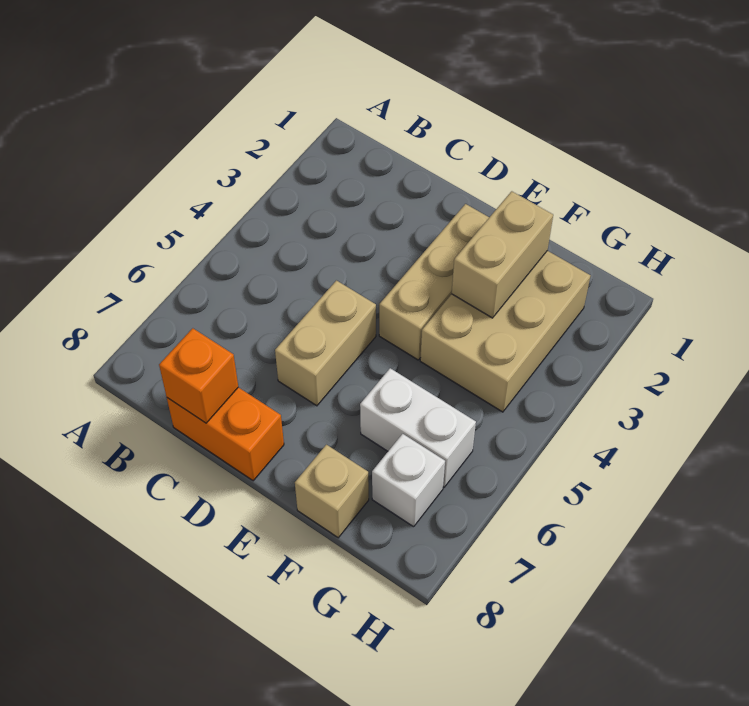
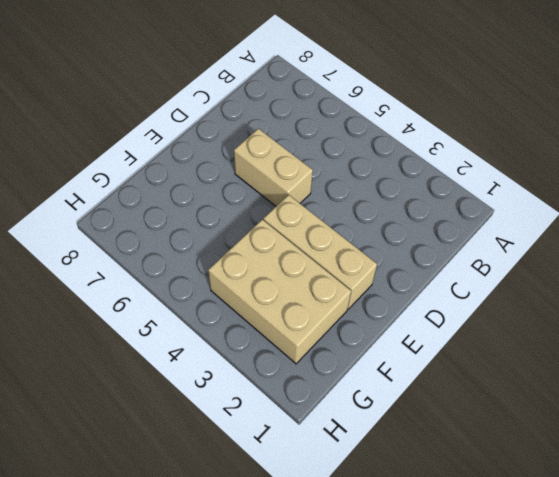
none -> orange 1x2 brick [167,387,284,481]
none -> white 1x2 brick [360,368,476,487]

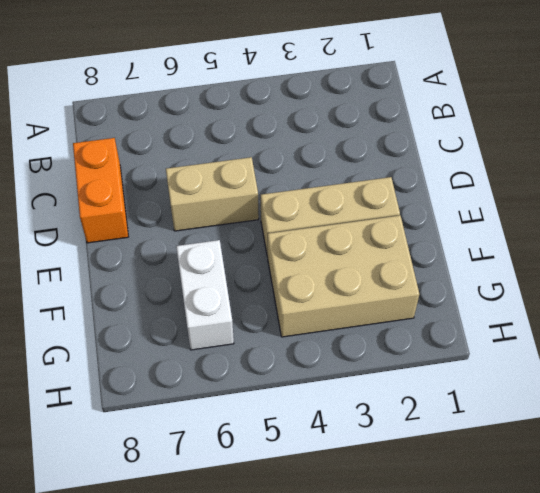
none -> tan 1x1 brick [295,445,369,538]
none -> white 1x1 brick [372,434,445,527]

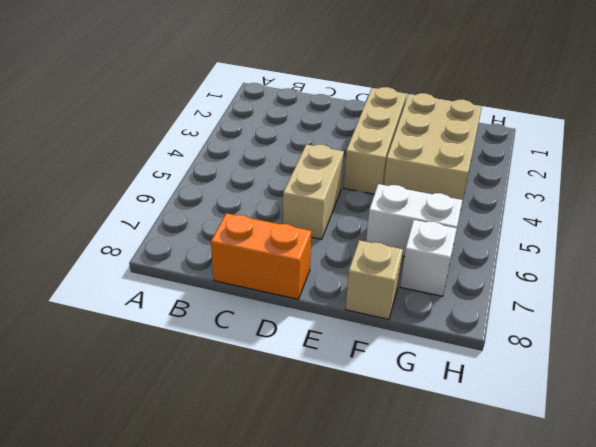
none -> orange 1x1 brick [159,328,238,423]
none -> tan 1x2 brick [452,191,553,318]

